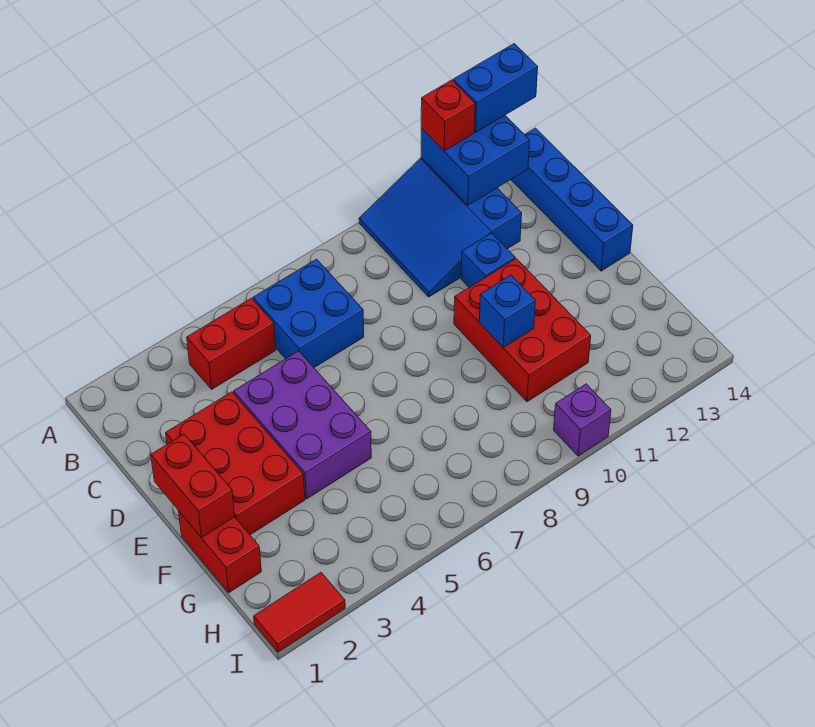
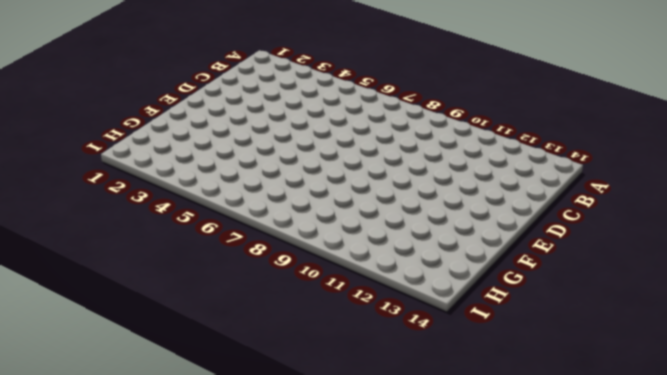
none -> blue 3x3 slope [359,158,522,297]
none -> red 1x2 brick [187,298,276,389]
none -> blue 2x2 brick [253,259,364,368]

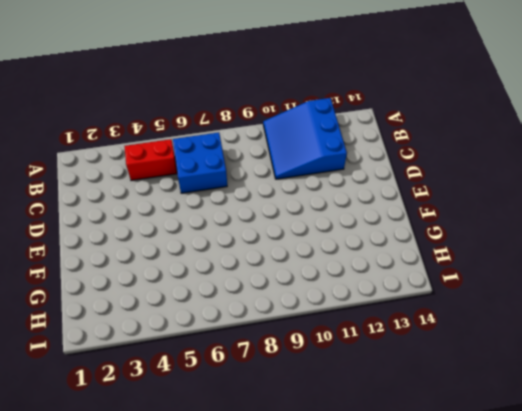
none -> blue 1x4 brick [511,128,633,271]
none -> red 2x3 brick [166,392,305,535]
none -> purple 2x3 brick [234,351,371,499]

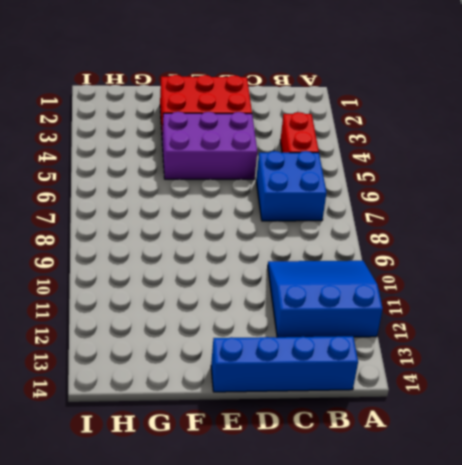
none -> blue 1x1 brick [461,233,515,287]
none -> red 2x3 brick [454,259,591,402]
none -> red 1x2 brick [179,512,261,593]

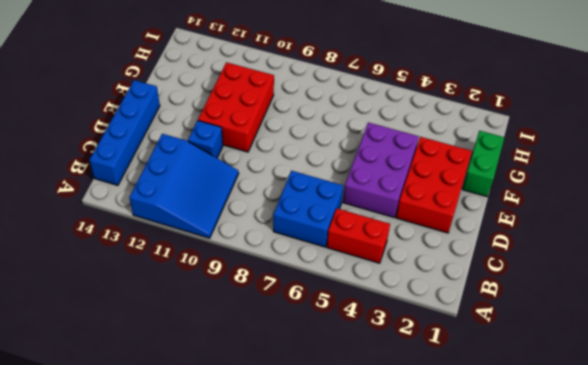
green 1x2 brick [462,131,504,197] -> red 1x2 brick [179,512,261,593]
none -> red 1x2 tile [254,573,345,652]
none -> purple 1x1 brick [554,384,611,456]
none -> blue 2x2 brick [421,115,530,205]

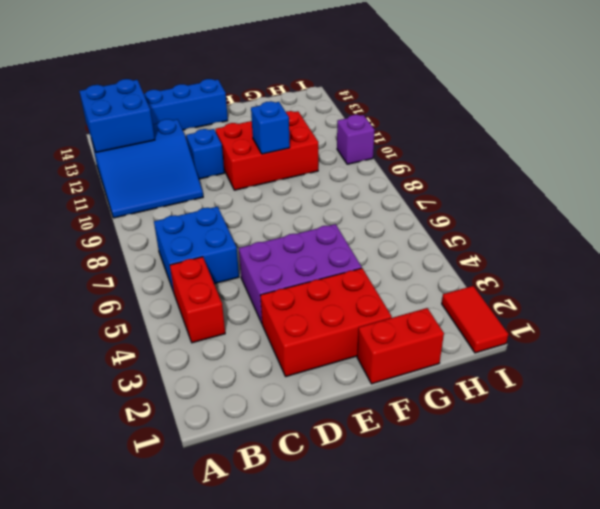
none -> red 1x2 brick [151,434,235,537]
none -> red 1x1 brick [421,80,475,151]
none -> blue 1x2 brick [453,44,538,132]

